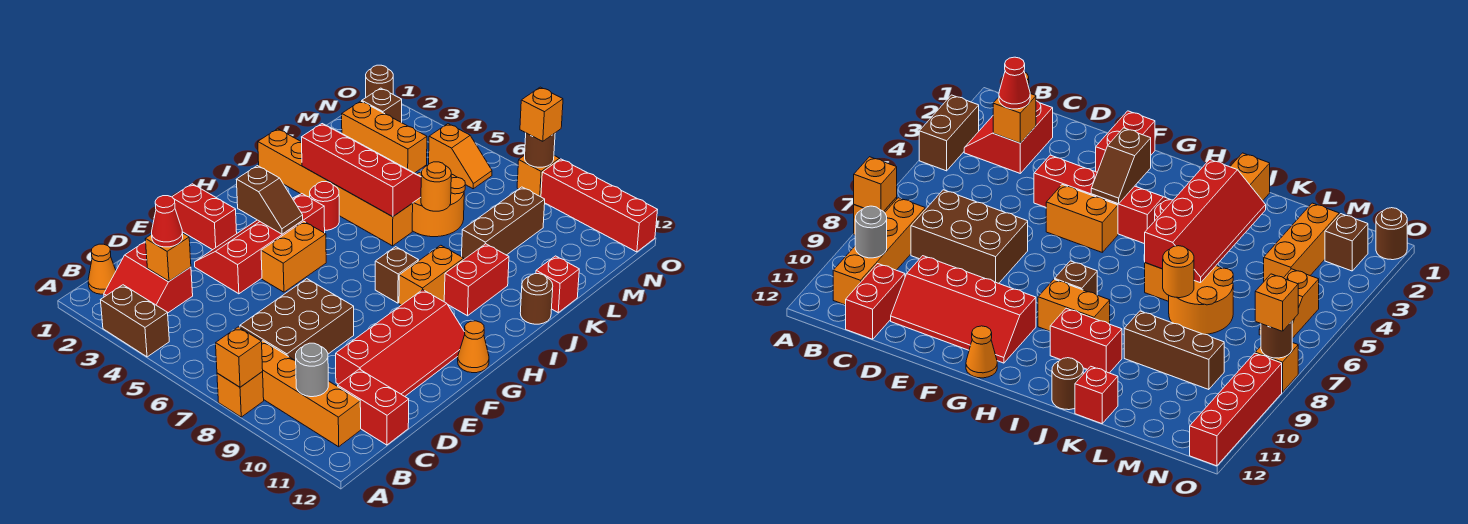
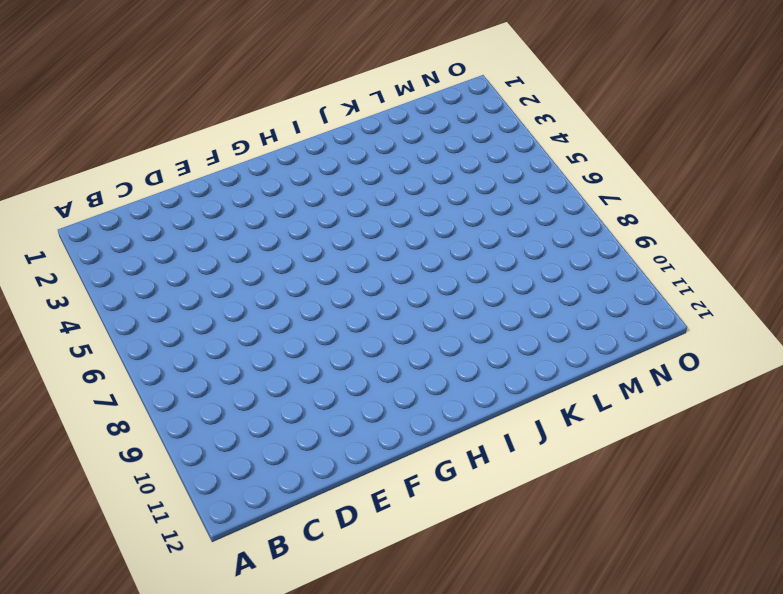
none -> brown 1x2 brick [101,285,169,357]
none -> orange 1x1 brick [217,372,264,417]
none -> orange 1x1 cone [88,244,116,294]
none -> red 2x2 slope [104,241,193,313]

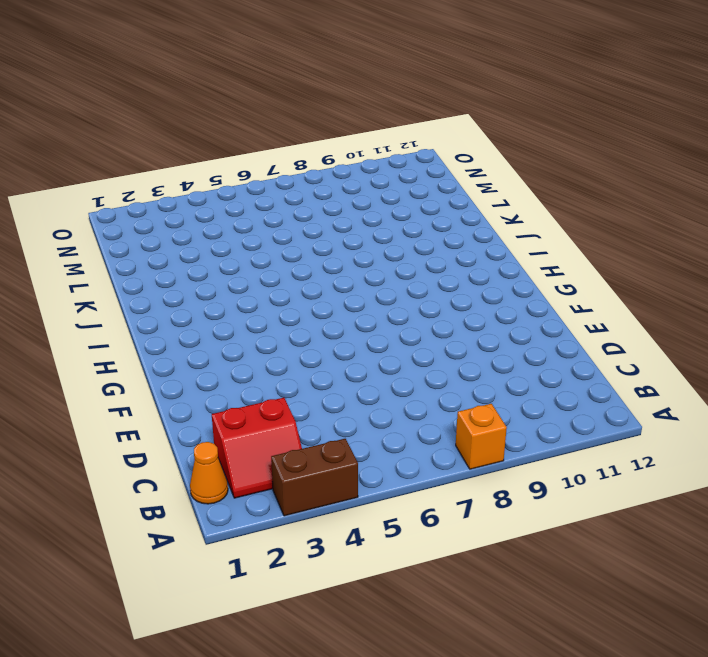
none -> orange 1x4 brick [262,341,361,447]
none -> brown 2x3 brick [240,279,354,361]
none -> red 1x2 brick [338,369,409,445]
none -> red 2x4 slope [336,290,465,396]

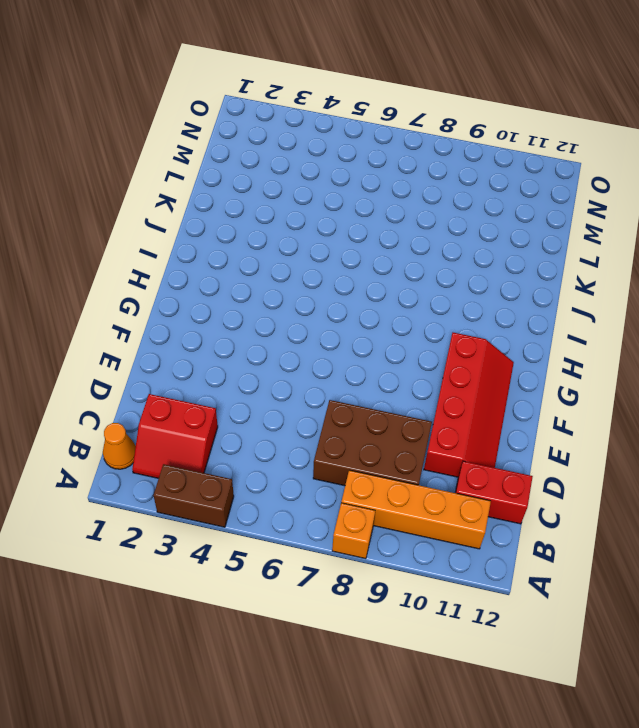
brown 2x3 brick [313,400,432,486] -> brown 2x3 brick turned to [240,279,354,361]
none -> red 2x4 slope [195,194,325,294]
none -> red 1x2 brick [172,184,237,250]
none -> orange 1x2 brick [261,222,326,292]
none -> orange 1x1 cone [458,321,489,373]

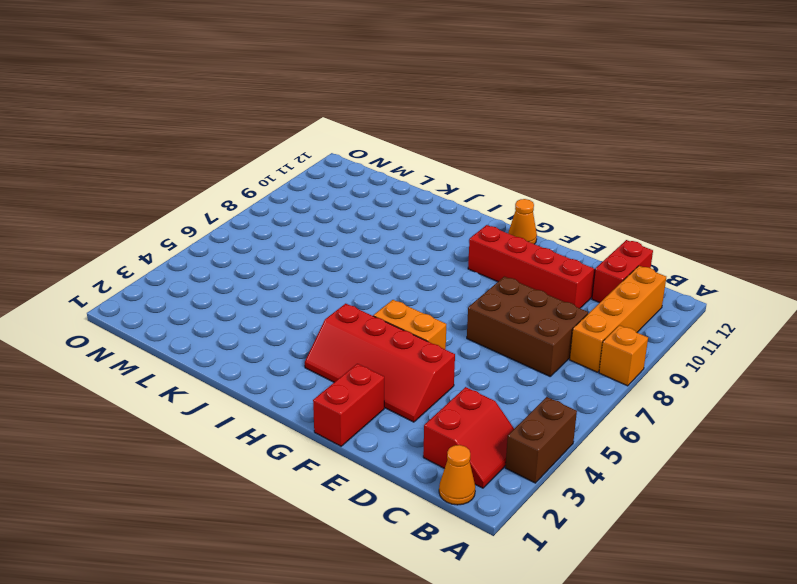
none -> brown 1x1 brick [375,247,418,303]
none -> orange 1x2 brick [399,245,464,305]
none -> red 1x1 round brick [310,182,339,230]
none -> red 1x2 brick [444,244,509,316]

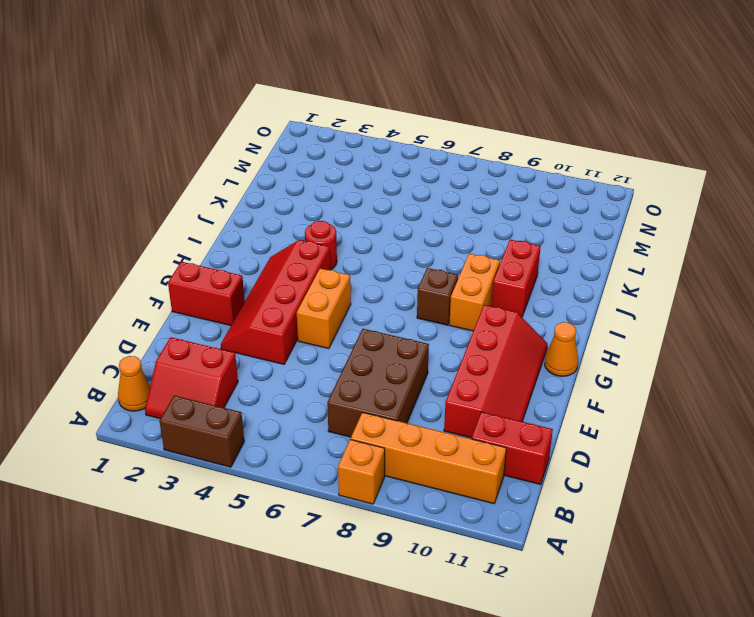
none -> orange 1x6 brick [258,129,413,246]
none -> brown 1x1 round brick [520,274,553,324]
none -> orange 2x2 round brick [412,172,465,237]
none -> brown 1x3 brick [462,187,545,259]

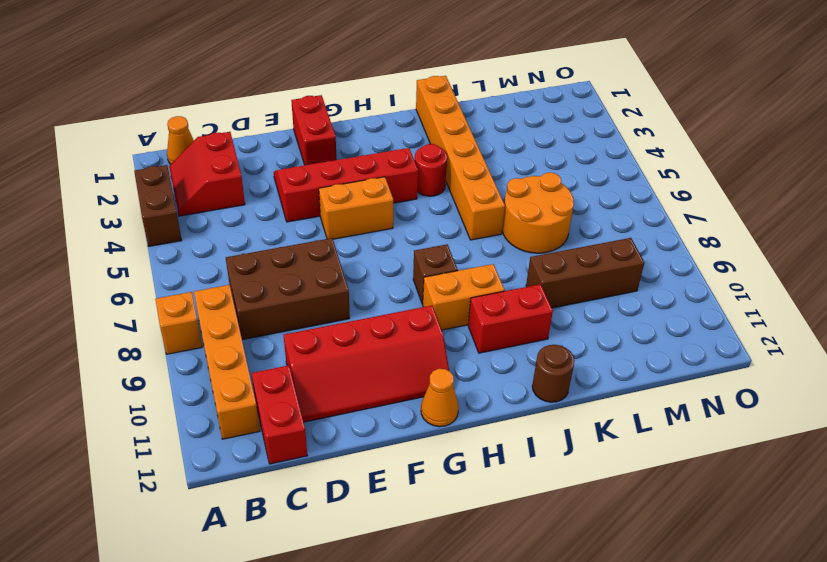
none -> red 1x1 brick [536,256,579,312]
none -> orange 1x3 brick [342,101,427,173]
none -> brown 1x1 brick [362,88,402,123]
none -> orange 1x2 slope [429,124,492,189]

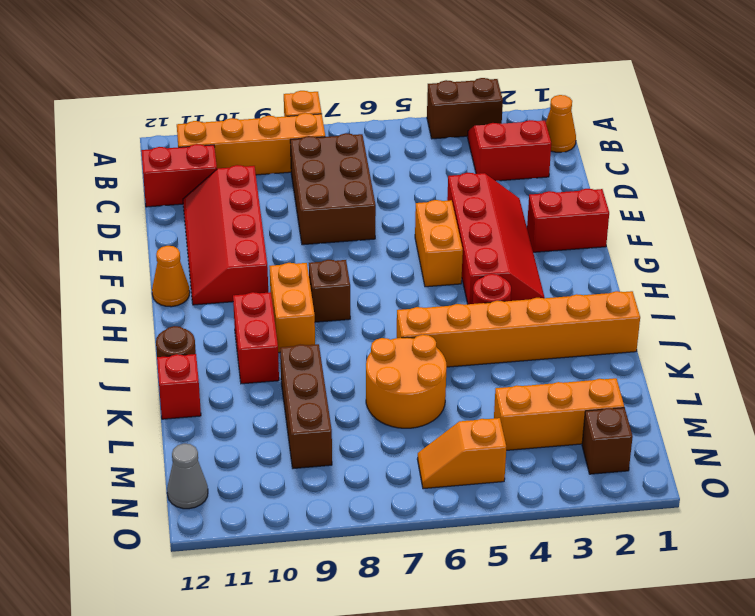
grey 1x1 cone [167,444,208,509] -> none
none -> brown 1x1 round brick [366,65,393,97]
none -> orange 1x1 brick [517,155,560,197]
none -> red 1x4 brick [541,159,657,252]
none -> orange 1x1 brick [216,327,263,387]

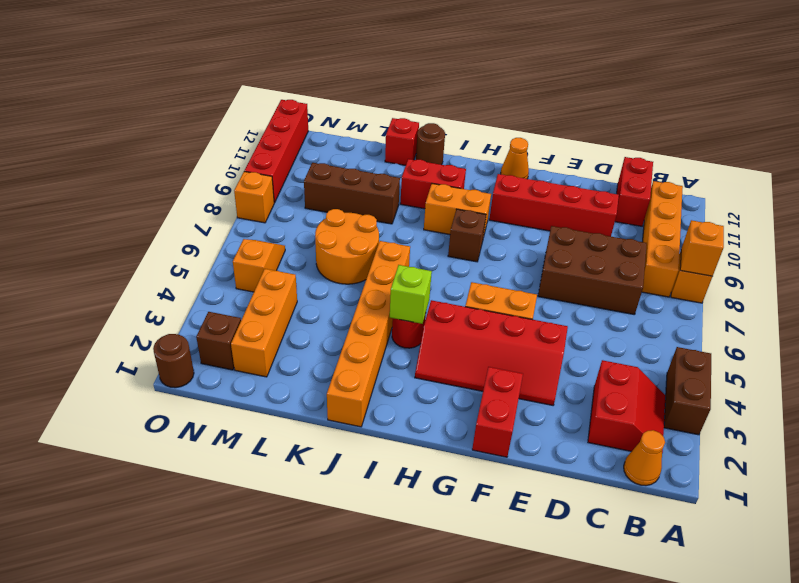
lime 1x1 brick [390,265,432,324] -> none
none -> grey 1x1 round brick [296,343,328,397]
none -> orange 1x1 brick [145,234,191,281]
none -> brown 1x2 slope [236,166,303,234]
none -> red 2x4 slope [302,124,421,217]

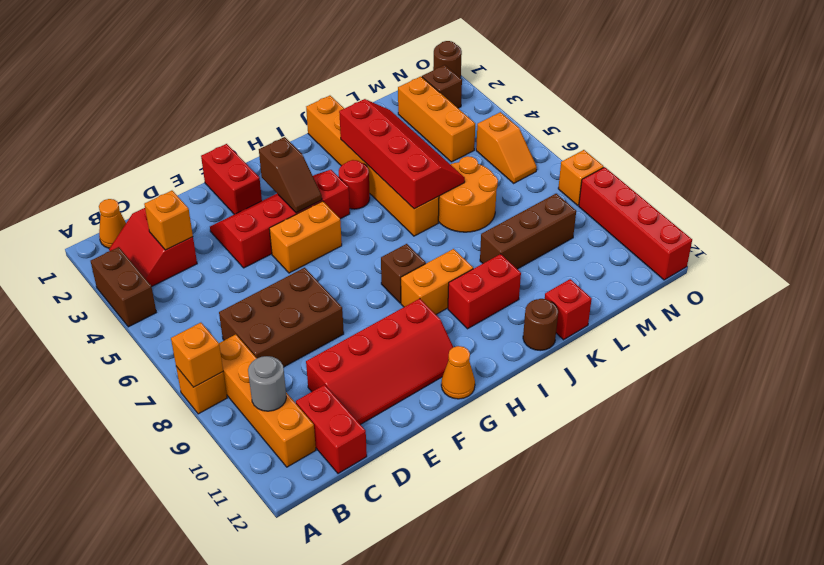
none -> orange 1x1 round brick [421,162,451,211]
none -> brown 1x1 round brick [525,133,555,167]
none -> red 1x1 cone [152,196,183,247]
none -> orange 1x1 brick [520,87,563,141]

